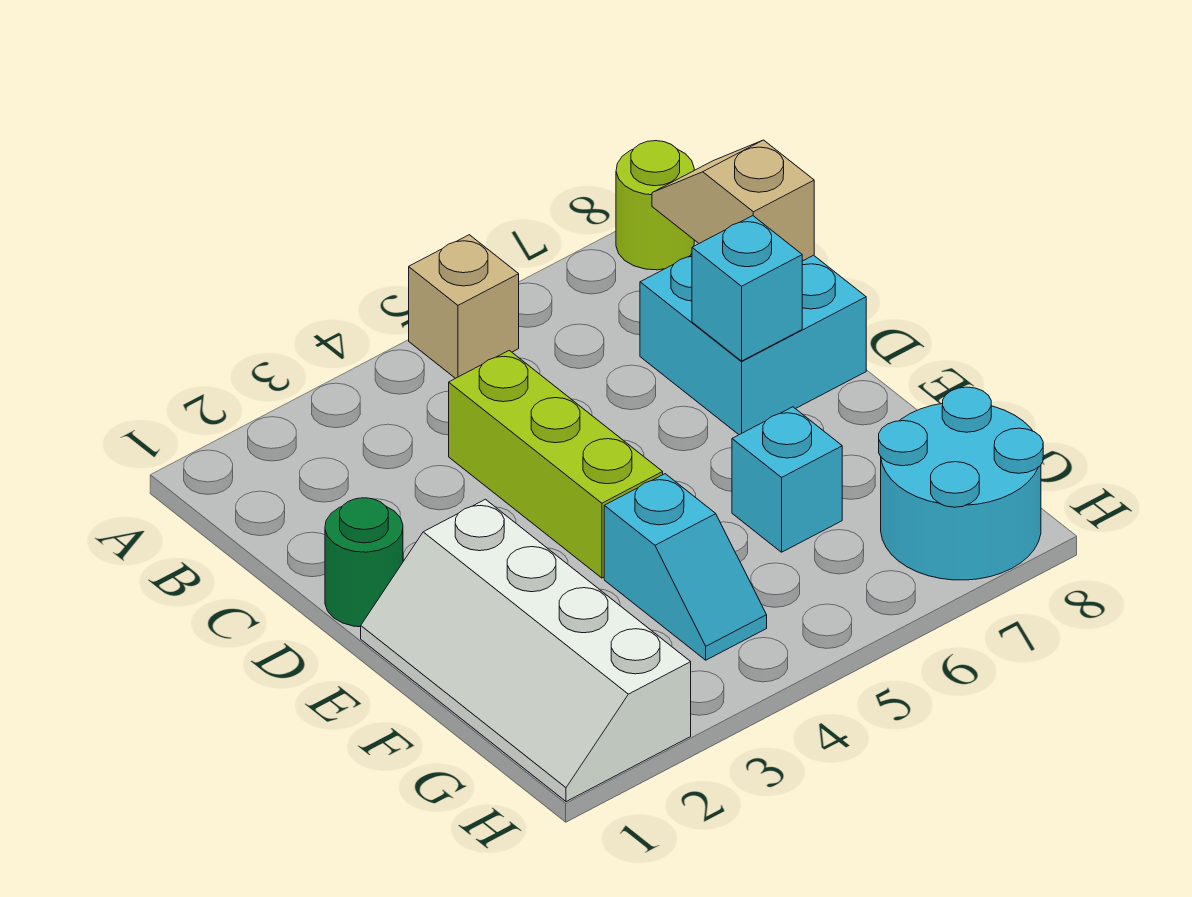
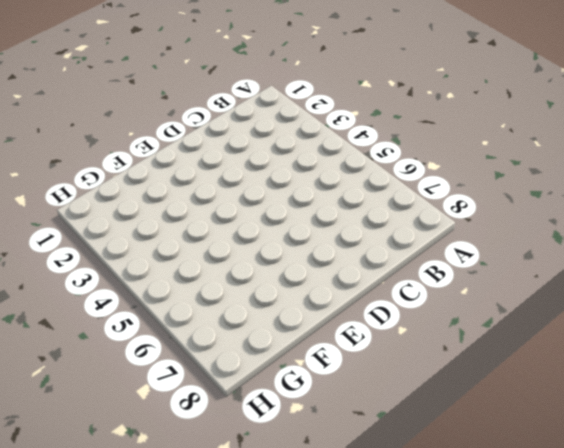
none -> tan 1x1 brick [409,235,519,378]
none -> lime 1x1 round brick [616,141,694,270]

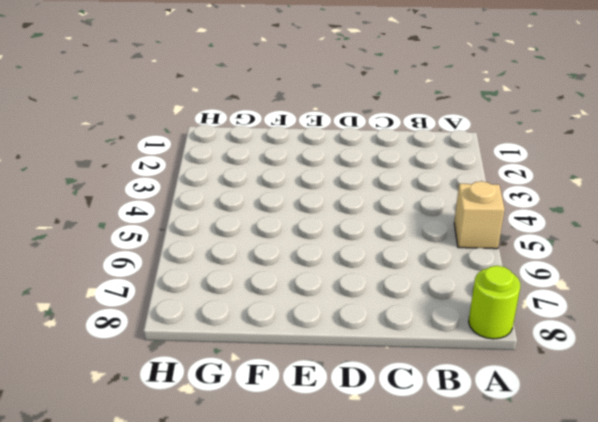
none -> lime 1x3 brick [449,350,663,578]
none -> cyan 2x2 brick [640,255,866,435]

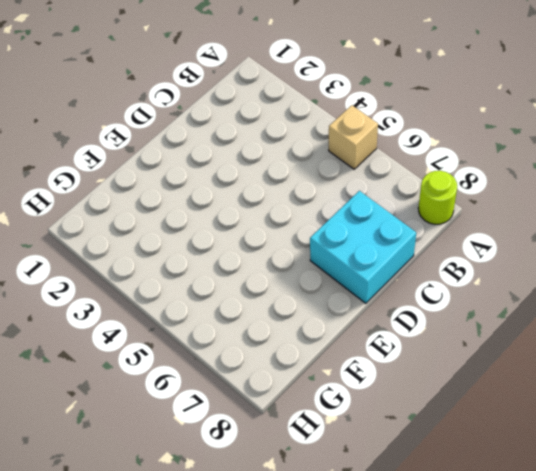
none -> lime 1x3 brick [449,350,663,578]
none -> green 1x1 round brick [325,498,403,627]

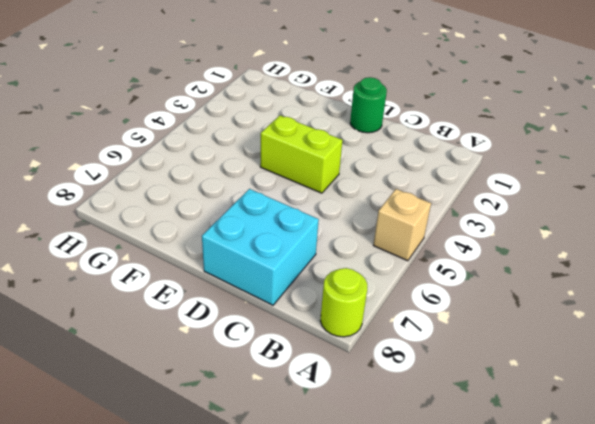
lime 1x2 brick [260,115,342,193] -> lime 1x3 brick [449,350,663,578]
none -> white 2x4 slope [361,499,691,802]
none -> cyan 1x2 slope [604,474,767,660]

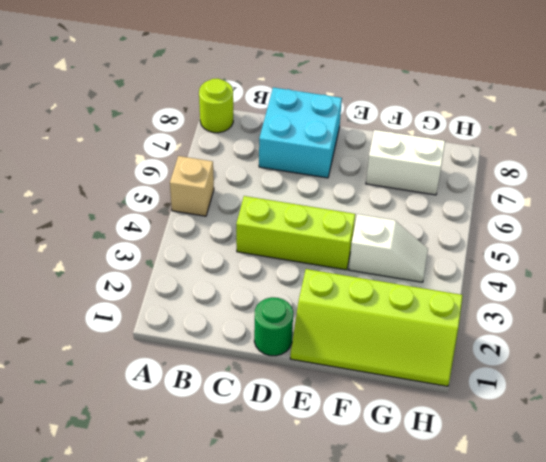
lime 2x4 slope [290,269,463,386] -> white 2x4 slope [361,499,691,802]
white 1x2 slope [349,214,428,282] -> cyan 1x2 slope [604,474,767,660]
white 1x2 brick [366,130,445,195] -> cyan 2x2 round brick [879,387,1043,580]
none -> cyan 1x1 brick [732,407,842,552]
none -> tan 1x2 slope [652,140,814,261]

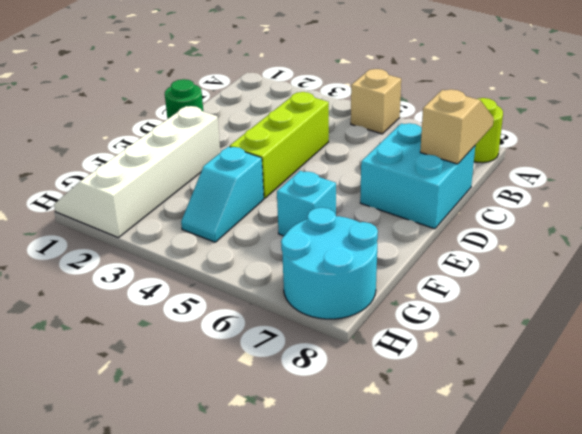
none -> cyan 1x1 brick [692,216,802,361]

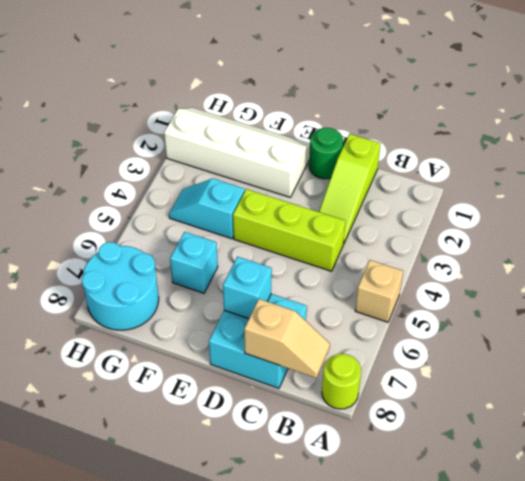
lime 1x3 slope [319,134,381,244] -> none

